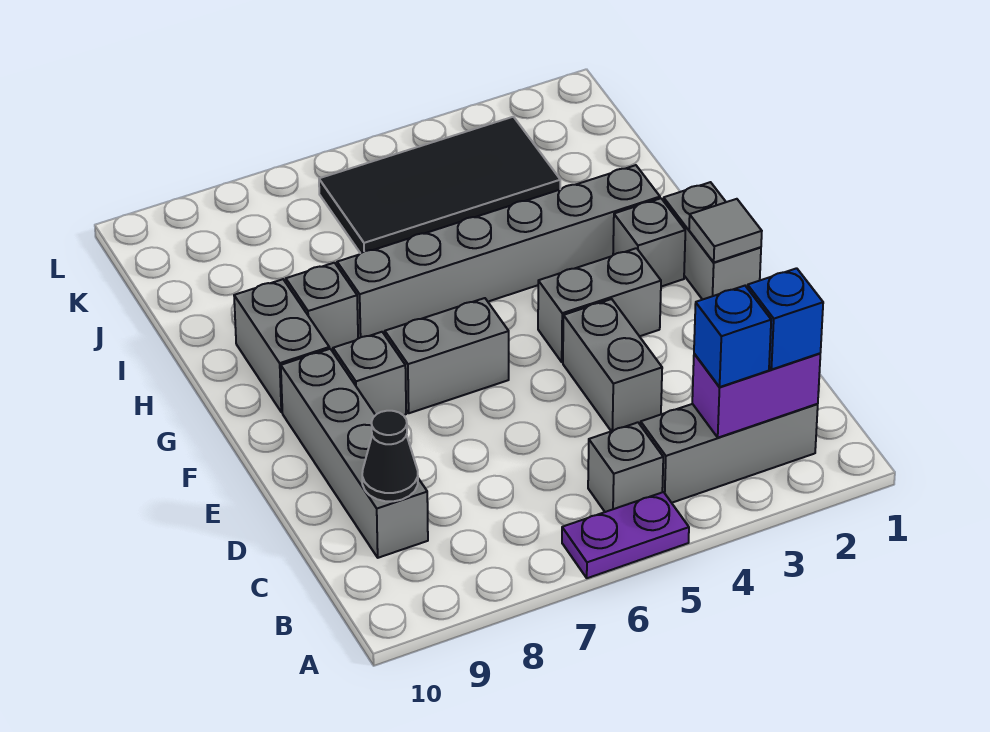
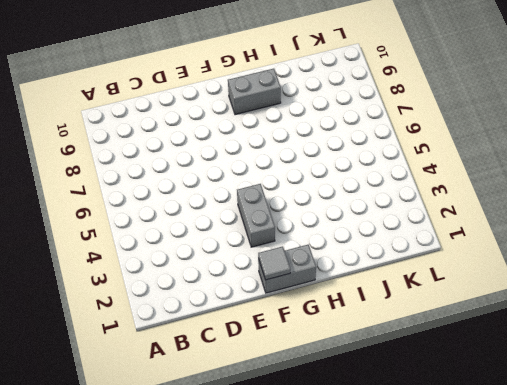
none -> purple 1x2 plate [562,492,689,578]
none -> grey 1x3 brick [641,404,818,503]
none -> grey 1x1 brick [588,422,663,512]

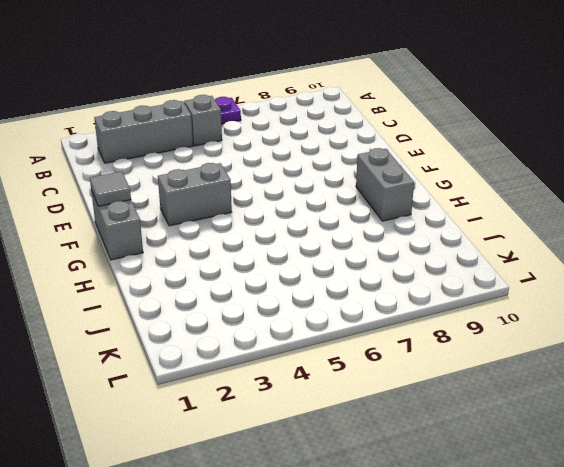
none -> grey 1x4 brick [281,349,428,558]
none -> grey 1x2 brick [563,299,662,431]
none -> grey 1x2 brick [385,298,509,413]

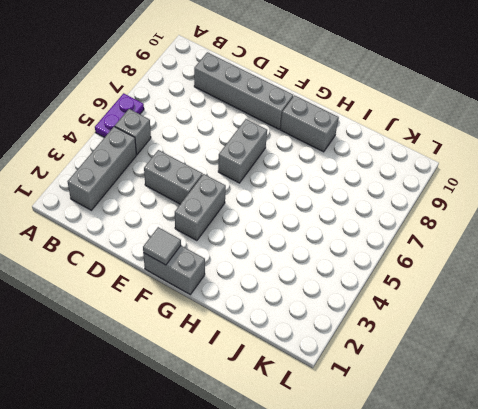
none -> grey 1x1 brick [333,332,406,415]
none -> grey 1x1 brick [613,198,685,287]
none -> grey 1x6 brick [337,165,660,339]

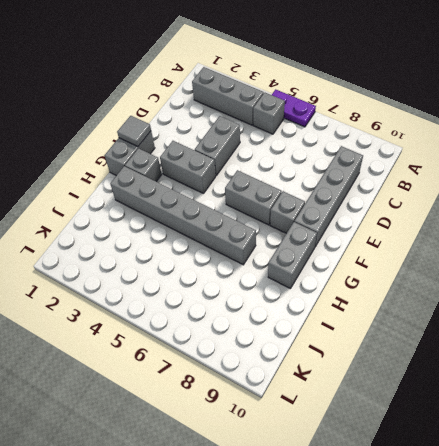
none -> grey 1x1 brick [286,263,358,352]
none -> black 2x4 tile [319,117,560,253]
none -> purple 1x2 brick [692,353,820,438]

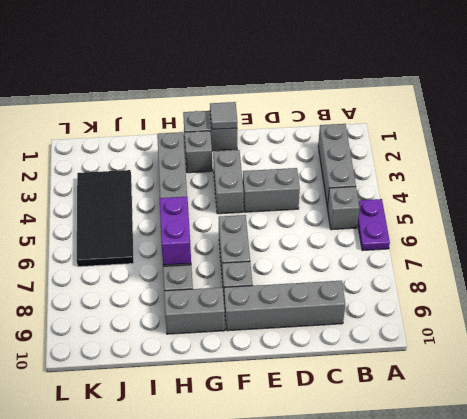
purple 1x2 brick [160,197,191,265] -> purple 1x2 brick moved to [692,353,820,438]
none -> black 1x1 cone [362,411,418,501]
none -> blue 1x1 brick [747,268,823,370]
none -> blue 1x1 brick [694,286,771,387]

